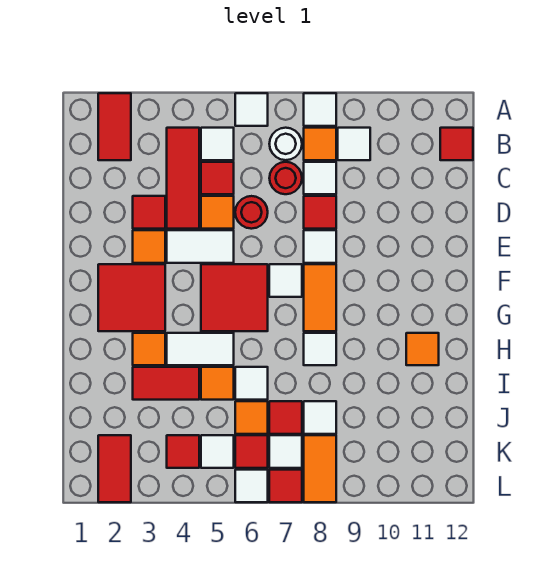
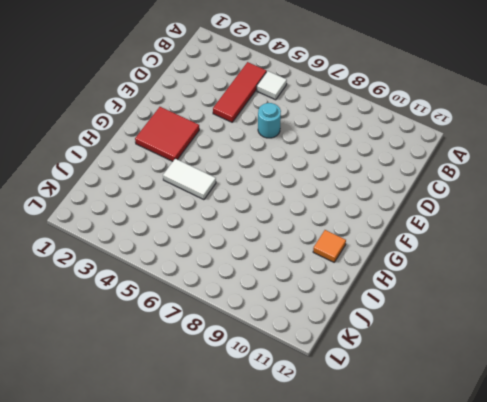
cyan 1x1 round brick [258,103,281,138] -> red 1x1 round brick [235,196,268,229]
none -> red 1x2 tile [98,93,131,160]
none -> white 1x1 tile [235,93,268,126]
none -> white 1x1 tile [304,93,336,126]
none -> white 1x1 round brick [269,128,302,160]

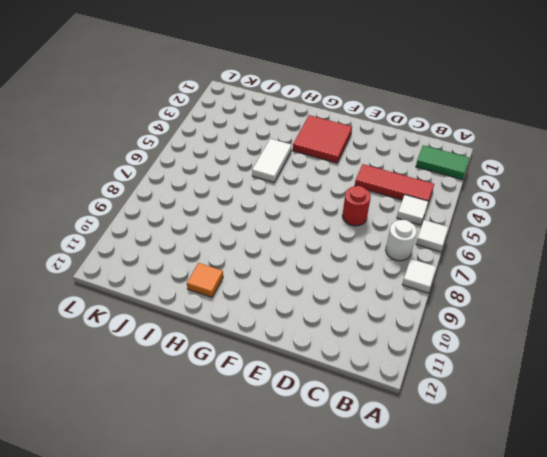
green 1x2 tile [416,145,469,180] -> red 1x2 tile [98,93,131,160]
none -> orange 1x1 tile [304,128,336,160]
none -> white 1x1 tile [338,128,370,160]
none -> red 1x1 tile [440,128,473,160]
none -> red 1x1 tile [201,162,234,194]

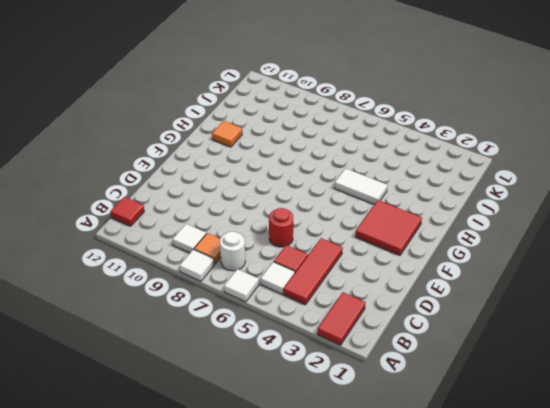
none -> red 1x1 round brick [269,162,302,194]
none -> white 1x1 tile [304,162,336,194]
none -> red 1x1 tile [133,196,165,229]
none -> orange 1x1 tile [201,196,234,229]

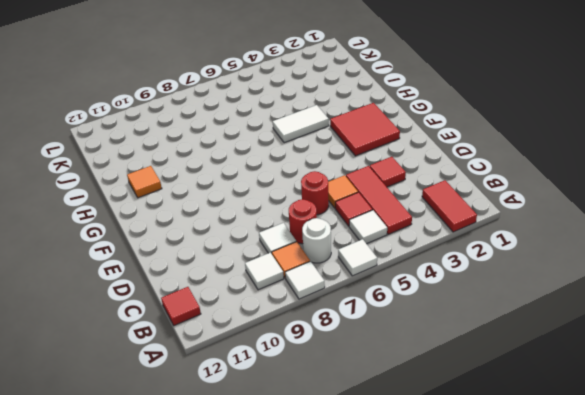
none -> red 1x1 tile [304,196,336,229]
none -> orange 1x1 tile [133,230,165,263]
none -> white 1x2 tile [167,230,234,263]
none -> white 1x1 tile [304,230,336,263]

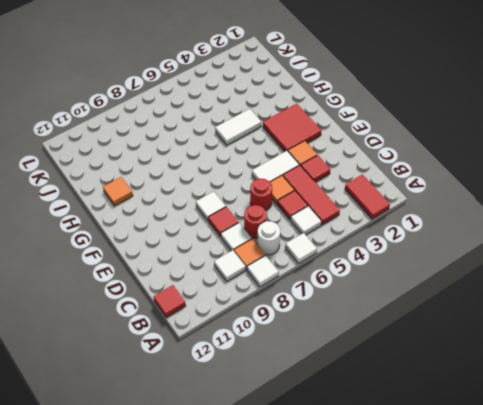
none -> red 2x2 tile [201,264,268,331]
none -> white 1x1 tile [269,264,302,297]
none -> orange 1x2 tile [304,264,336,331]
none -> orange 1x1 tile [133,333,165,365]

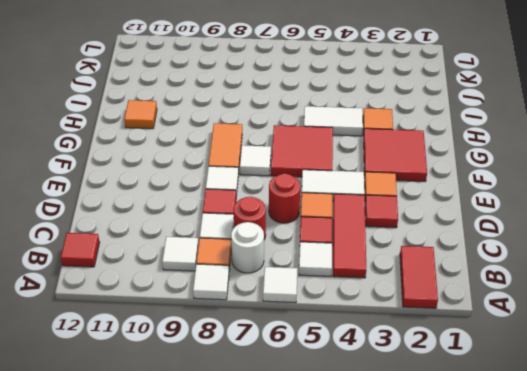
none -> white 1x1 tile [304,333,336,365]
none -> red 1x2 tile [133,367,199,400]
none -> orange 1x1 tile [201,367,234,400]
none -> white 1x1 tile [235,367,268,400]

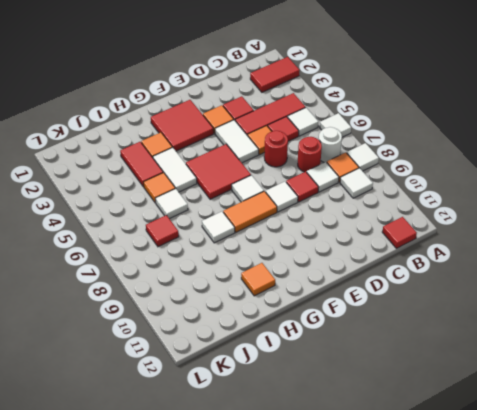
none -> orange 1x1 tile [235,401,268,434]
none -> white 1x1 tile [304,401,336,434]
none -> red 1x2 tile [98,435,131,502]
none -> red 1x1 tile [167,435,199,468]

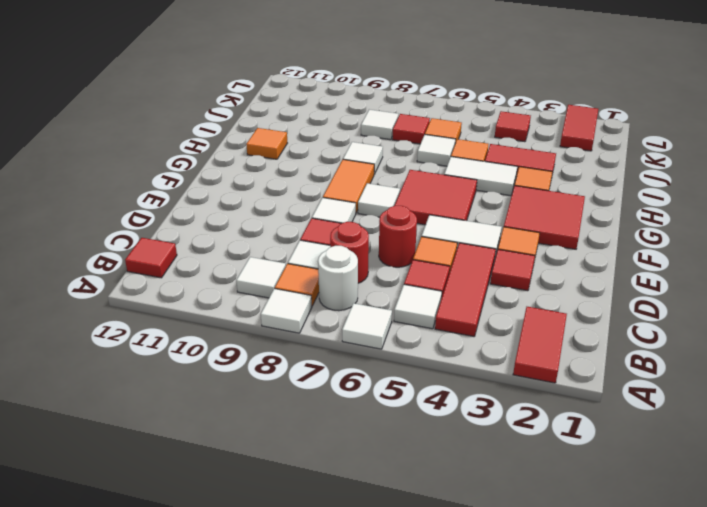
none -> white 1x1 tile [201,435,234,468]
none -> red 1x1 tile [235,435,268,468]
none -> white 1x1 tile [269,435,302,468]
none -> orange 1x2 tile [304,435,336,502]

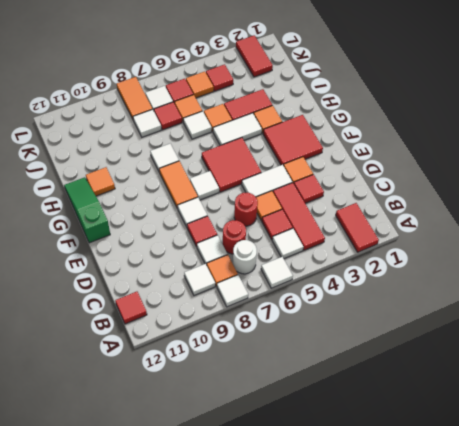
green 1x3 slope [64,177,110,243] -> none
orange 1x1 tile [186,71,214,98] -> white 1x1 tile [201,435,234,468]
none -> white 1x1 tile [235,470,268,502]
none -> red 1x1 tile [269,470,302,502]

